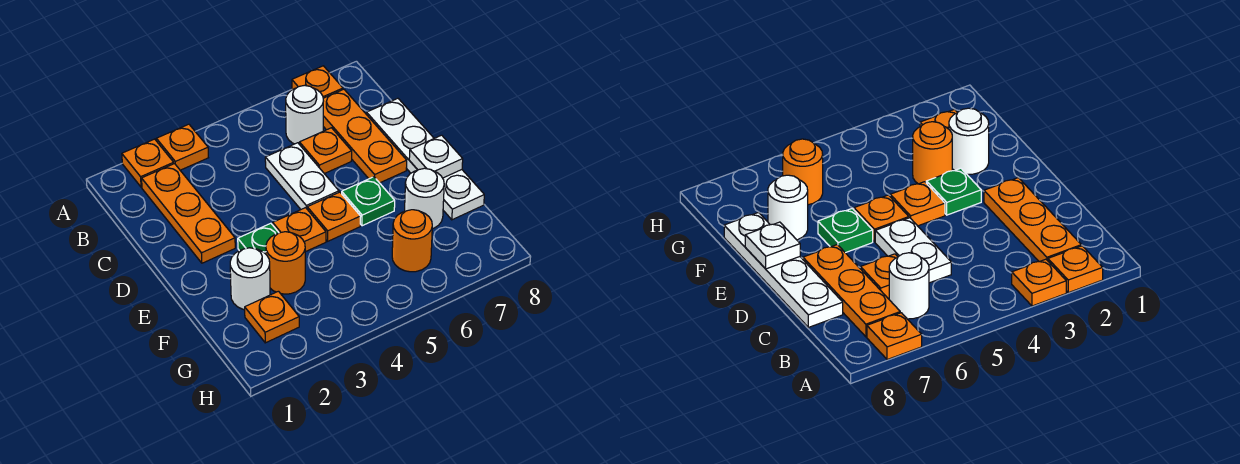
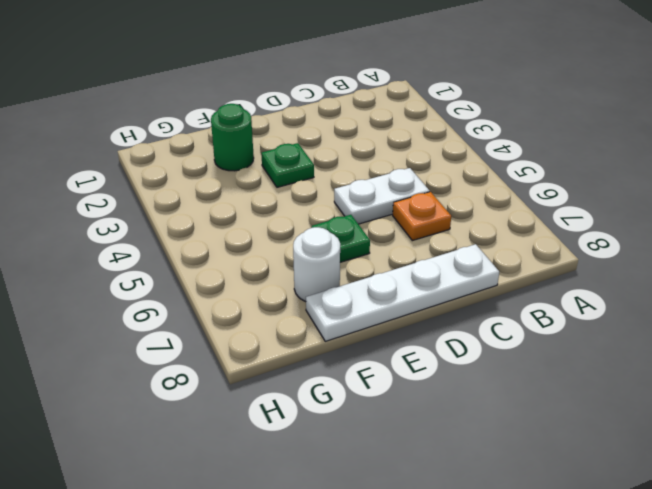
green 1x1 round brick [211,104,254,171] -> white 1x1 round brick [230,248,270,310]
none -> orange 1x1 plate [122,139,174,187]
none -> orange 1x1 plate [156,124,208,170]
none -> orange 1x1 plate [292,66,343,98]

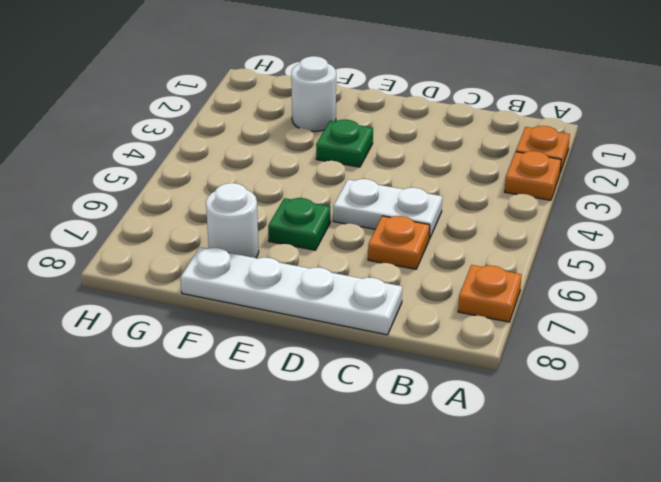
none -> orange 1x3 plate [142,164,235,263]
none -> white 1x1 round brick [286,85,323,144]
none -> orange 1x3 plate [323,89,407,183]

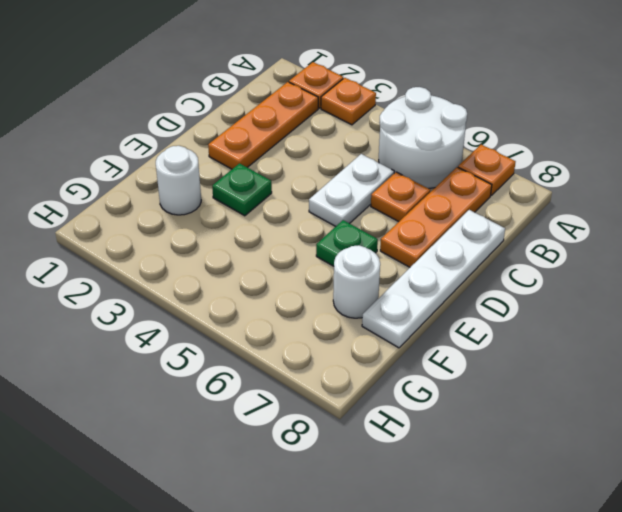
white 2x2 round brick [379,87,467,189] -> white 1x1 round brick [286,85,323,144]
none -> orange 1x1 plate [273,208,326,252]
none -> orange 1x1 plate [307,192,361,241]
none -> orange 1x1 round brick [266,232,305,294]

